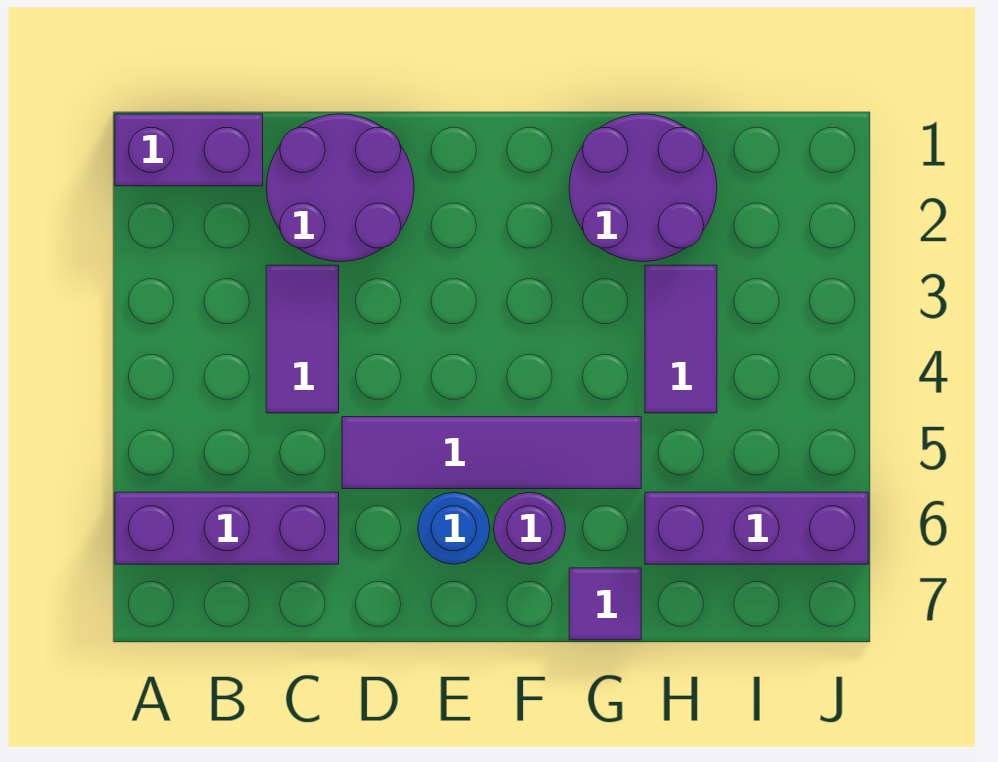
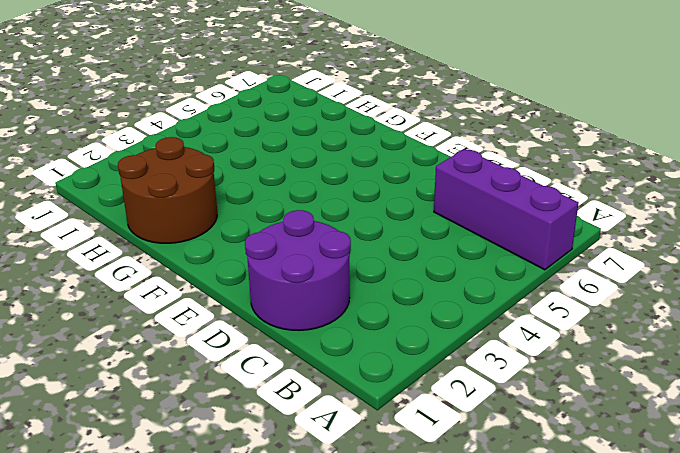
brown 2x2 round brick [118,137,217,243] -> purple 2x2 round brick [569,114,717,262]
none -> purple 1x2 brick [115,114,263,186]
none -> purple 1x2 tile [266,265,339,413]

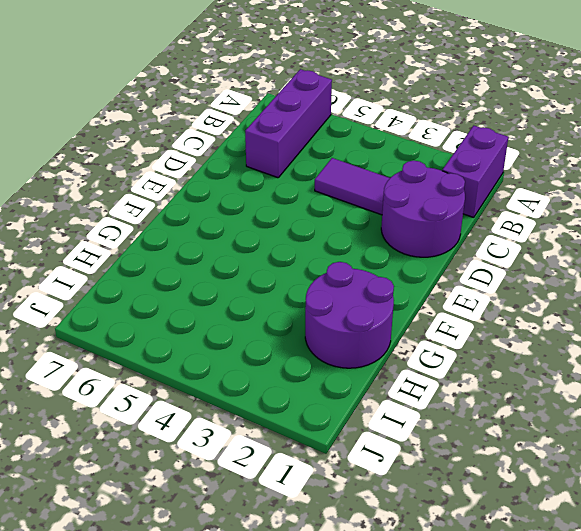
none -> purple 1x4 tile [342,417,641,489]
none -> blue 1x1 round brick [418,492,490,564]

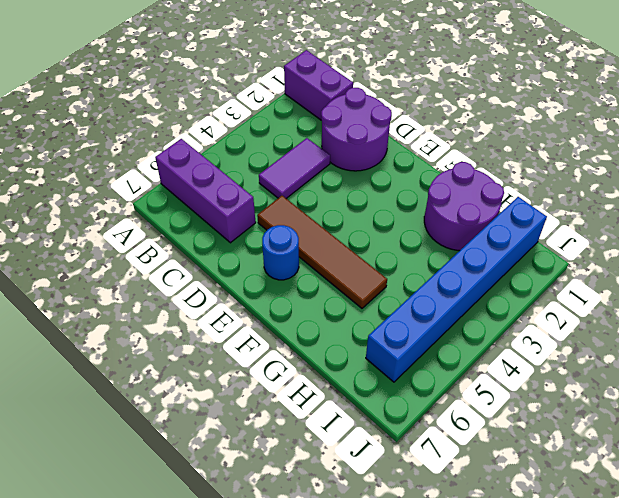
brown 1x4 tile [257,196,387,308] -> purple 1x4 tile [342,417,641,489]
blue 1x6 brick [366,197,547,382] -> purple 1x3 brick [645,492,868,564]
none -> purple 1x1 round brick [494,492,566,564]
none -> purple 1x1 tile [569,568,641,640]

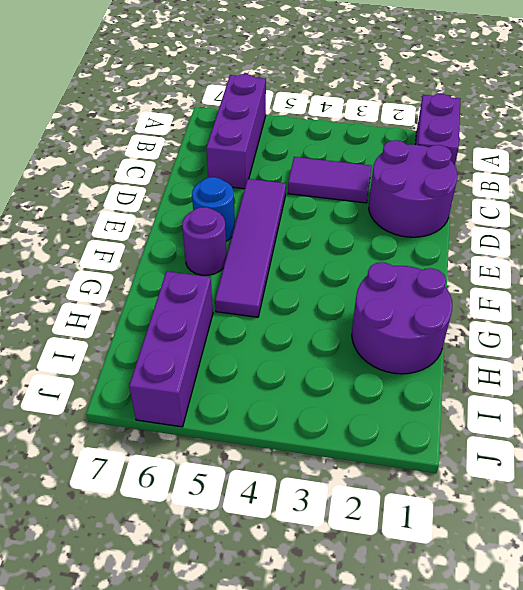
none -> purple 1x1 tile [569,568,641,640]
none -> purple 1x2 tile [645,265,717,413]

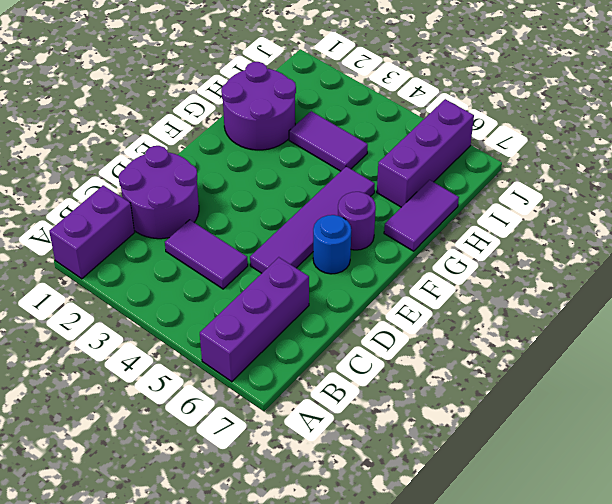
purple 1x2 tile [384,180,459,251] -> purple 1x1 tile [569,568,641,640]

